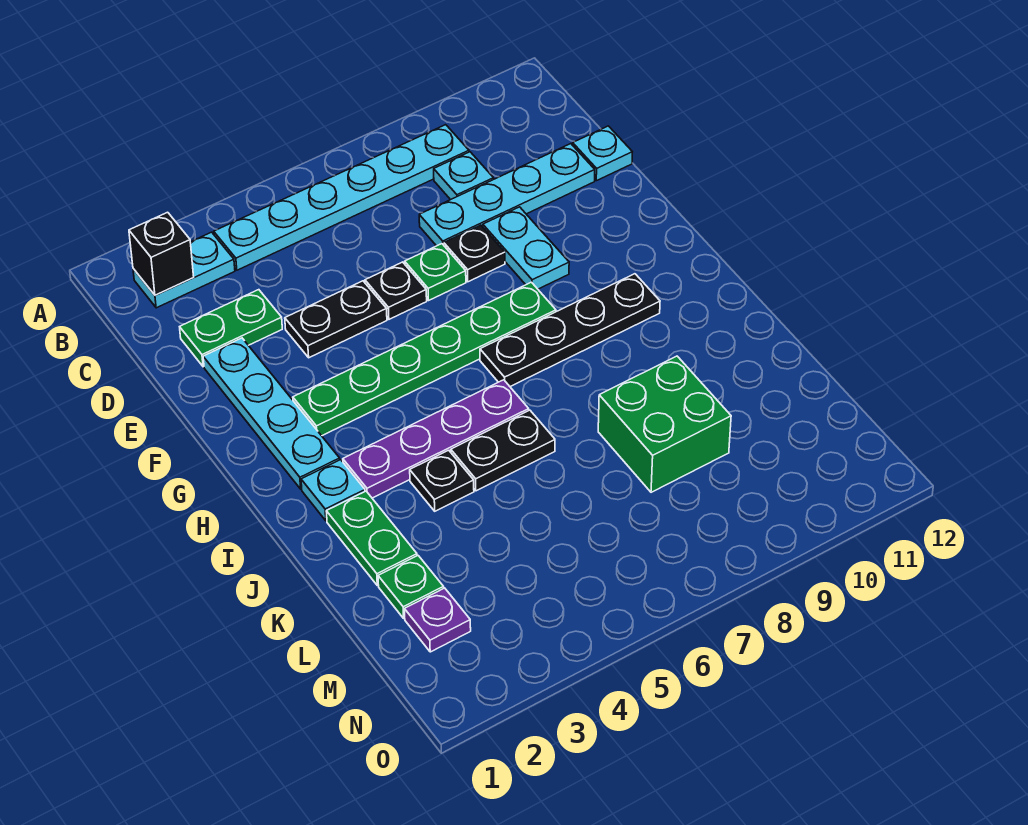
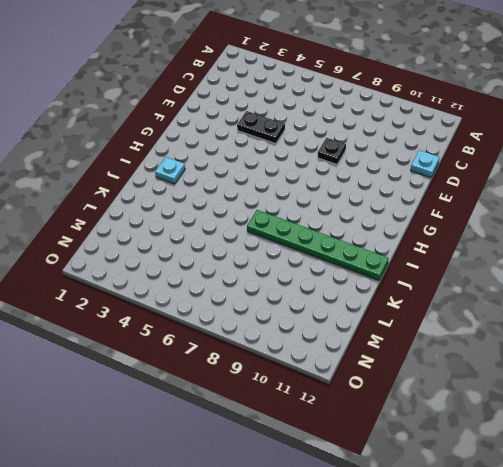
green 1x6 plate [247,210,389,280] -> green 1x6 plate moved to [293,282,556,436]
none -> cyan 1x2 plate [133,232,235,308]
none -> cyan 1x6 plate [214,125,469,270]
none -> cyan 1x1 plate [434,152,494,200]

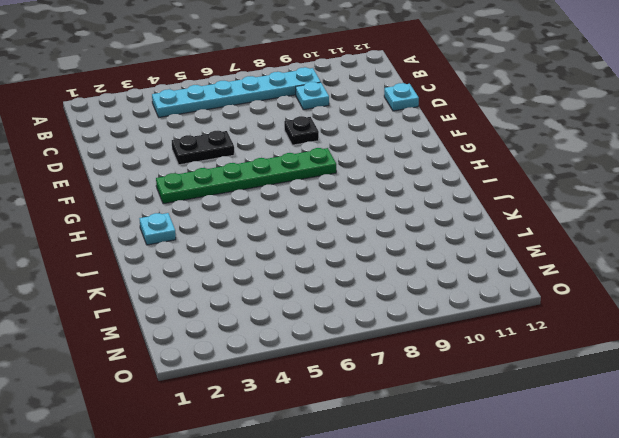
none -> cyan 1x2 plate [133,232,235,308]
none -> green 1x2 plate [180,290,282,367]
none -> cyan 1x4 plate [419,144,595,246]

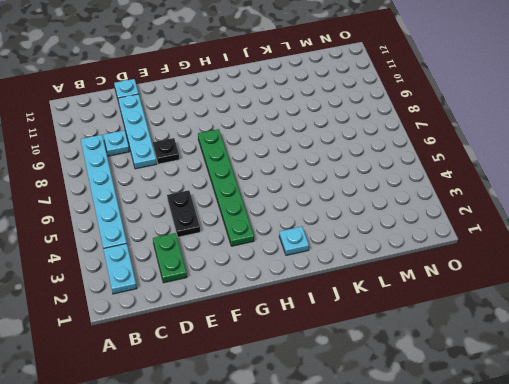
none -> cyan 1x4 plate [203,338,340,489]
none -> black 1x1 plate [365,262,427,319]
none -> green 1x1 plate [405,244,466,300]

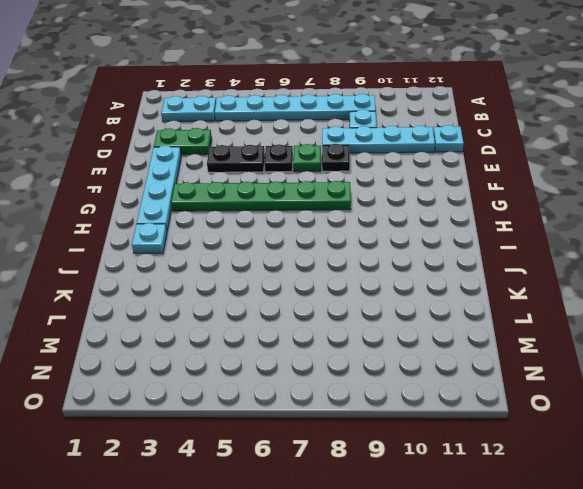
none -> cyan 1x2 plate [483,207,569,289]
none -> black 1x4 plate [480,274,660,386]
none -> purple 1x4 plate [343,380,529,498]

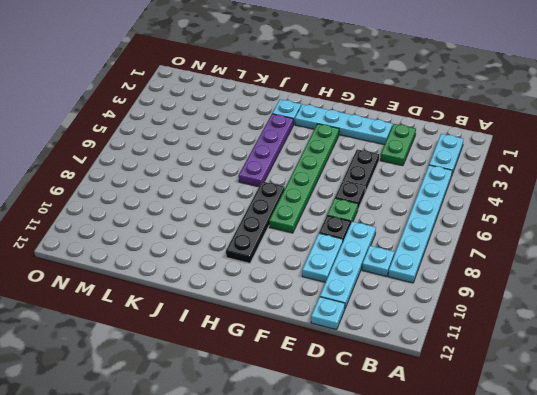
cyan 1x2 plate [302,233,343,282] -> cyan 1x2 plate turned to [483,207,569,289]
none -> green 1x2 plate [326,491,417,586]
none -> black 1x1 plate [410,450,474,511]
none -> black 1x2 plate [451,410,555,491]

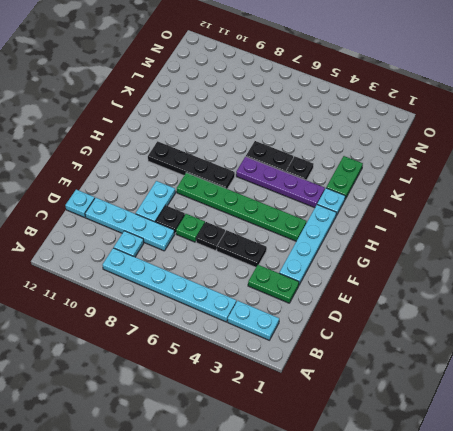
none -> green 2x2 brick [598,356,731,492]
none -> green 1x1 plate [378,556,444,618]
none -> purple 1x1 plate [405,588,471,652]

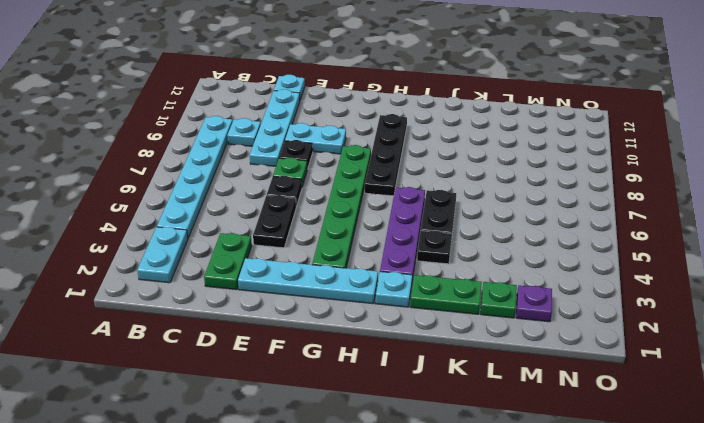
none -> green 2x2 brick [598,356,731,492]
none -> black 1x1 brick [129,212,194,295]

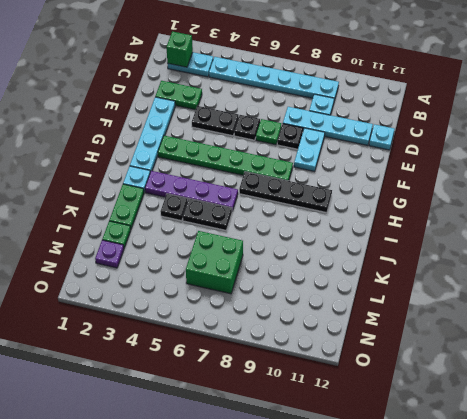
green 1x1 brick [166,31,193,67] -> black 1x1 brick [129,212,194,295]
green 2x2 brick [186,231,243,294] -> green 2x2 brick moved to [598,356,731,492]

